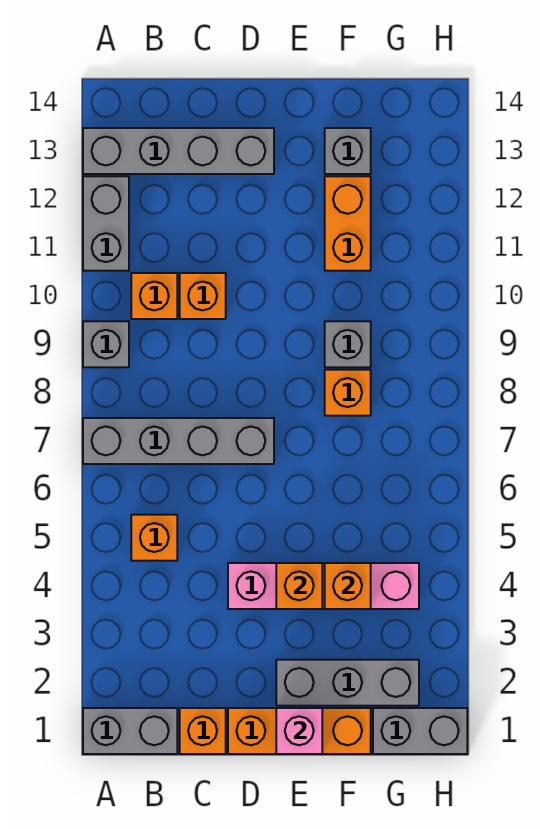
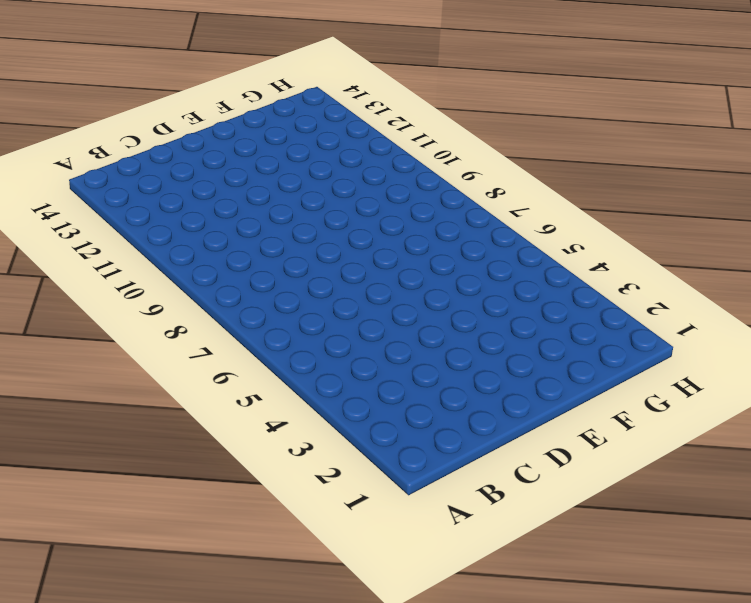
none -> grey 1x2 brick [83,708,177,754]
none -> grey 1x4 brick [83,418,274,464]
none -> grey 1x1 brick [83,321,129,367]

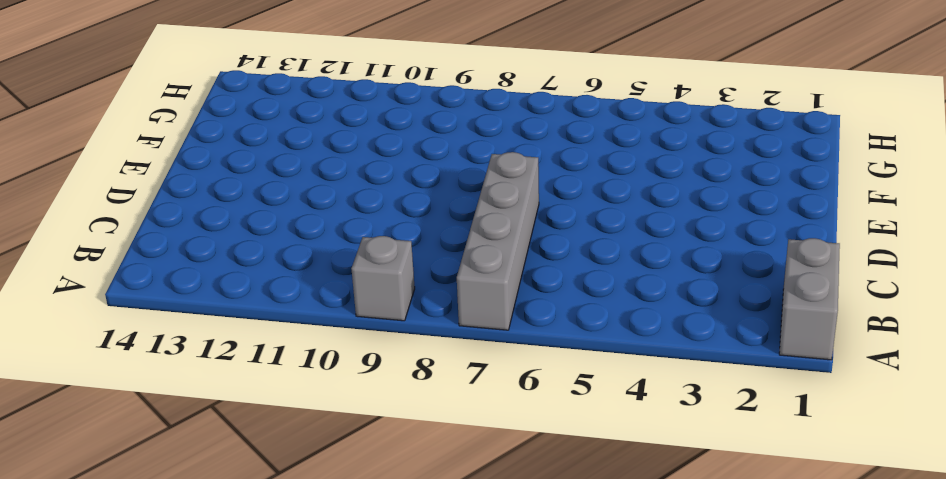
none -> grey 1x2 brick [83,176,129,271]
none -> grey 1x4 brick [83,128,274,174]
none -> orange 1x1 brick [131,515,177,561]

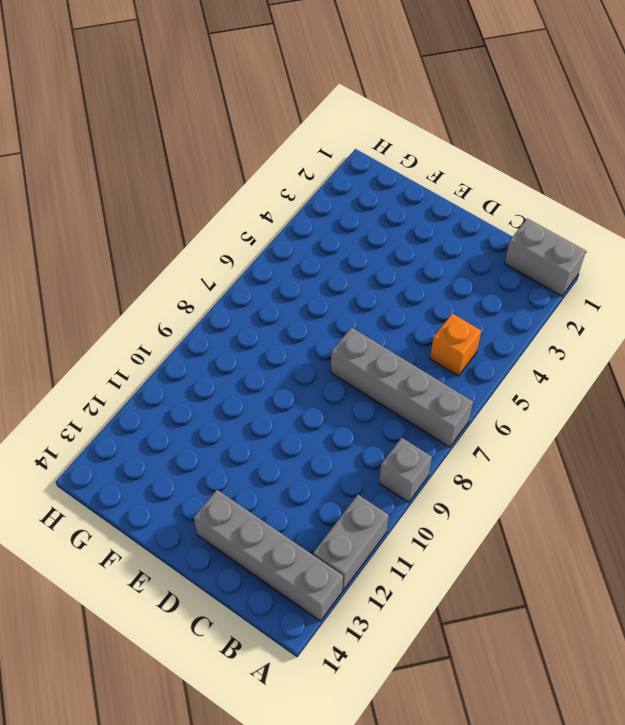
none -> orange 1x1 brick [131,273,177,319]
none -> orange 1x1 brick [180,708,226,754]
none -> orange 1x1 brick [180,273,226,319]

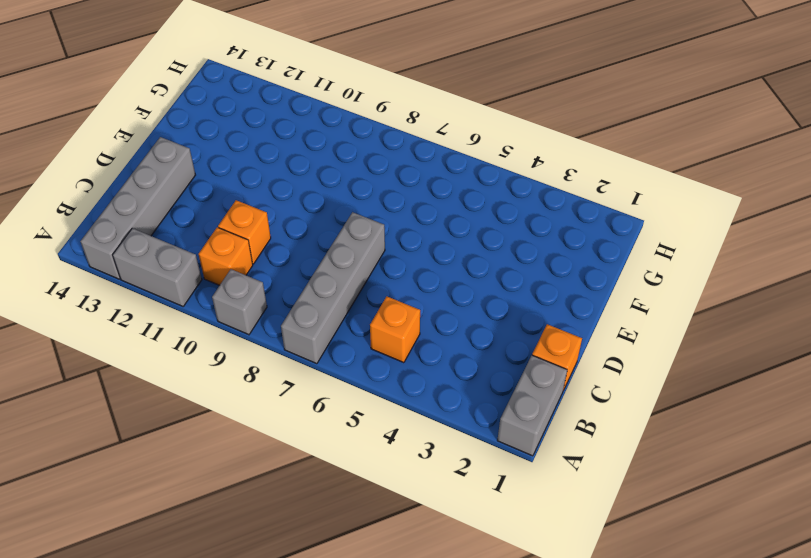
none -> orange 1x3 brick [228,708,371,754]
none -> pink 1x4 brick [228,563,419,609]
none -> grey 1x3 brick [276,660,419,706]

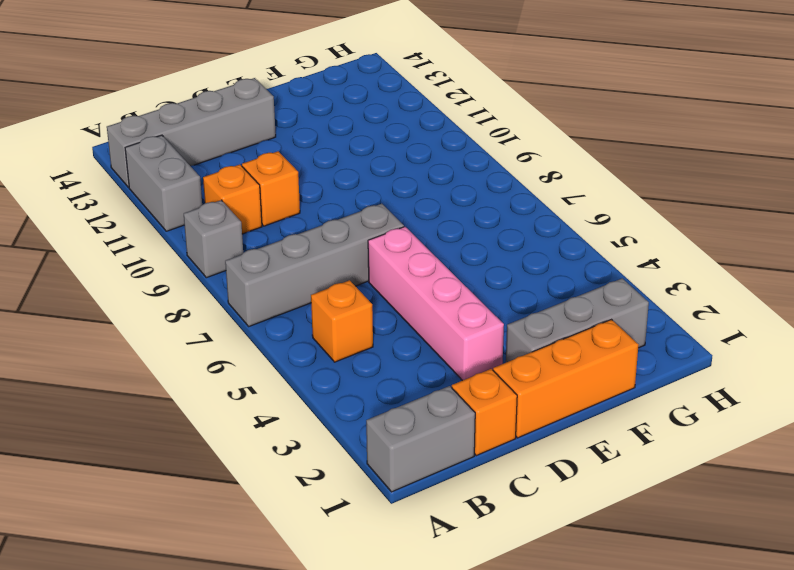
pink 1x4 brick [368,227,504,381] -> pink 1x4 brick turned to [228,563,419,609]
none -> orange 1x1 brick [325,370,371,416]
none -> grey 1x1 brick [325,321,371,367]
none -> orange 1x2 brick [325,176,371,271]

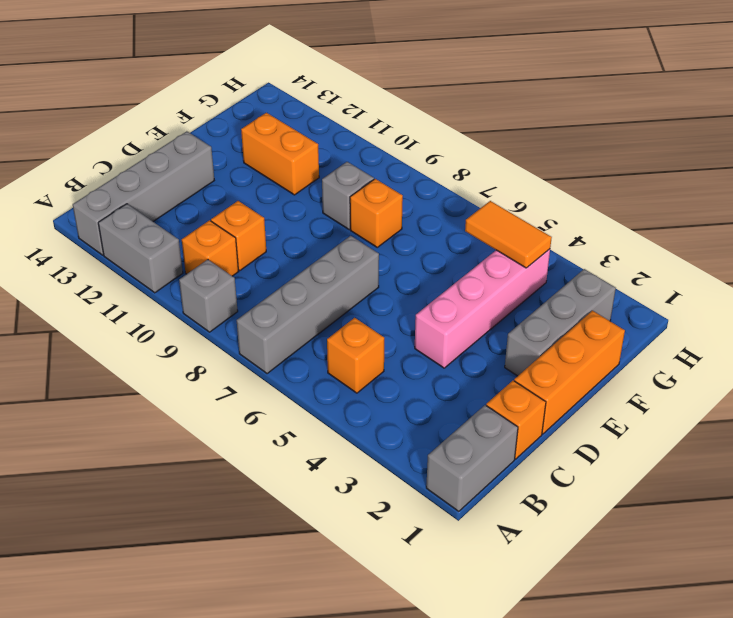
orange 1x2 tile [465,201,552,268] -> none
none -> grey 1x1 brick [325,128,371,174]
none -> grey 1x2 brick [373,708,467,754]
none -> pink 1x1 brick [276,708,322,754]

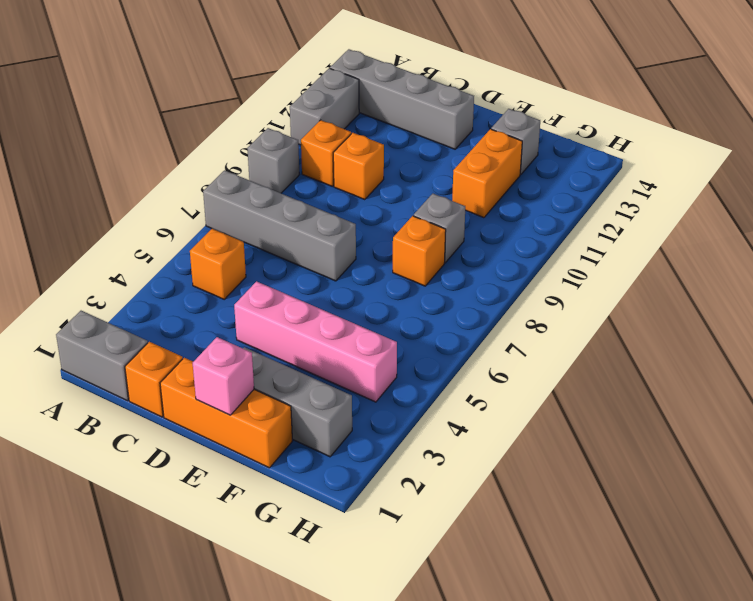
none -> grey 1x2 brick [373,708,467,754]
none -> orange 1x1 brick [276,563,322,609]
none -> orange 1x1 brick [325,563,371,609]

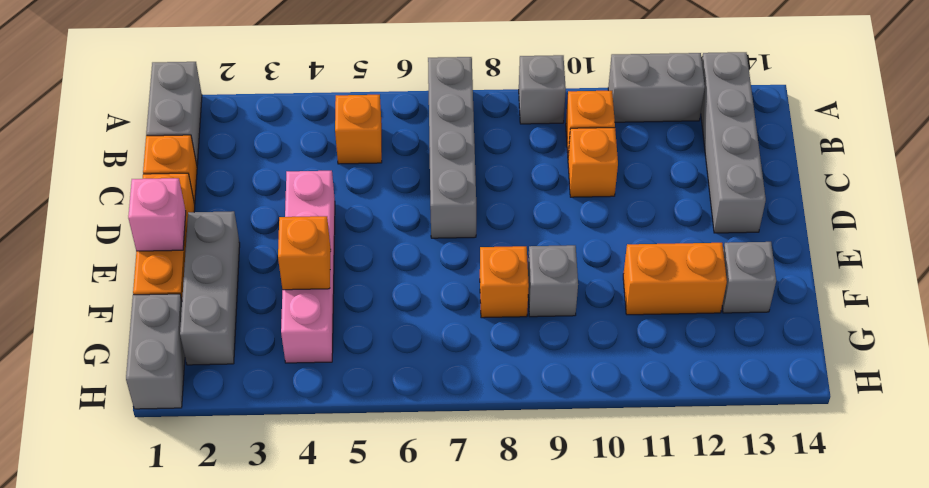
none -> orange 1x1 brick [276,563,322,609]

